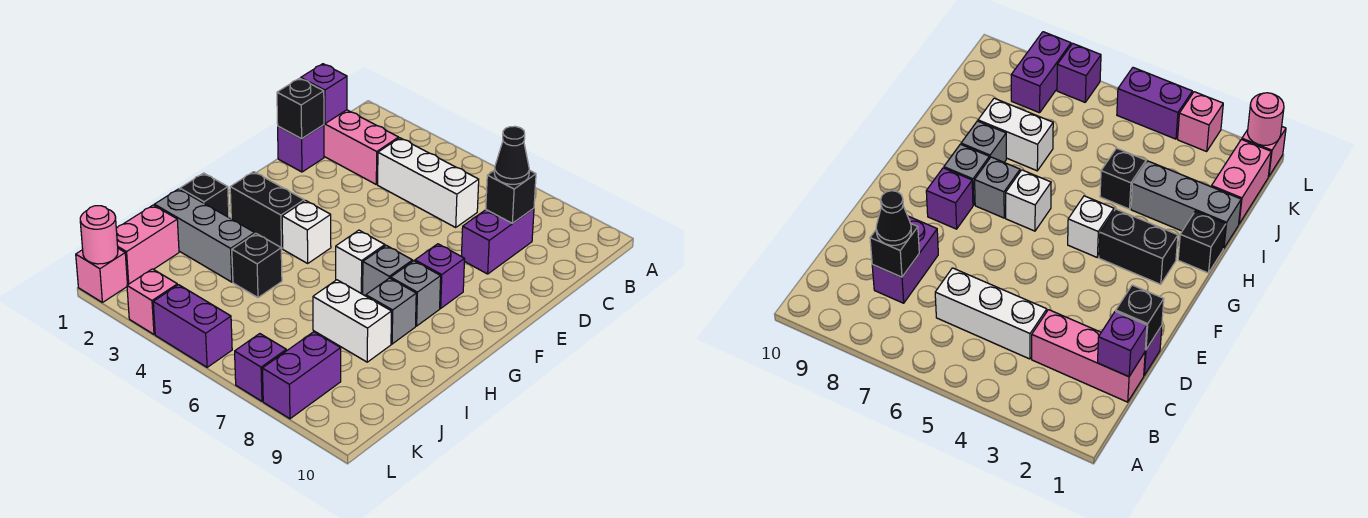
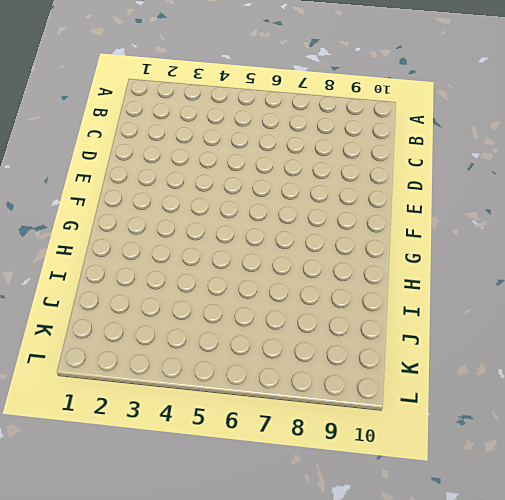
none -> pink 1x3 brick [324,110,399,184]
none -> white 1x3 brick [378,138,479,227]
none -> purple 1x2 brick [461,208,534,274]

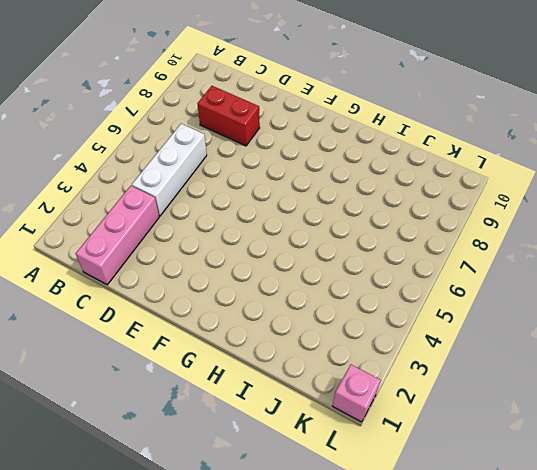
red 1x2 brick [197,86,260,146] -> purple 1x2 brick [461,208,534,274]
none -> purple 1x1 brick [278,125,324,172]
none -> purple 1x1 brick [415,244,465,308]
none -> black 1x2 brick [230,172,304,248]

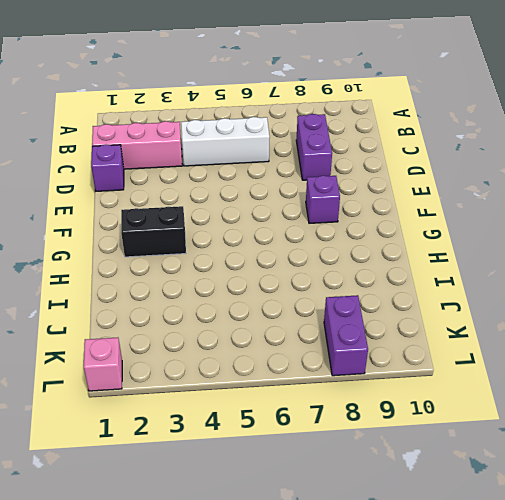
none -> white 1x1 brick [282,201,331,263]
none -> white 1x1 brick [336,230,385,294]
none -> grey 1x1 brick [363,245,413,296]

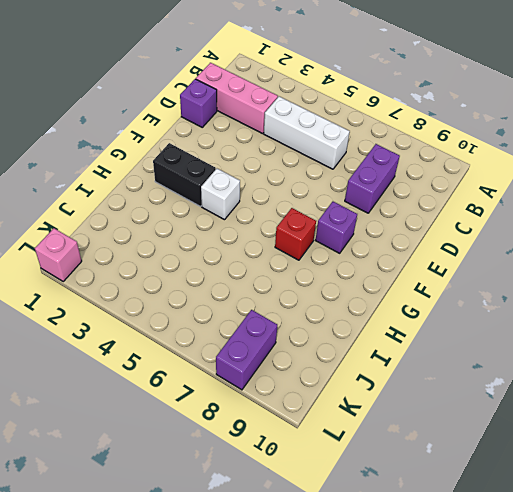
red 1x1 brick [275,208,316,260] -> grey 1x1 brick [363,245,413,296]
none -> white 1x1 brick [336,230,385,294]
none -> grey 1x1 brick [391,261,441,326]
none -> black 1x1 brick [180,173,229,217]

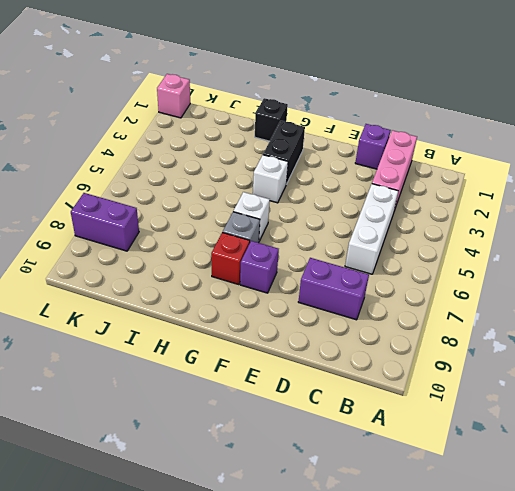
red 1x1 brick [211,232,250,284] -> grey 1x1 brick [391,261,441,326]
none -> grey 1x1 brick [366,278,416,344]
none -> grey 1x3 brick [154,189,255,282]
none -> black 1x1 brick [232,234,282,298]

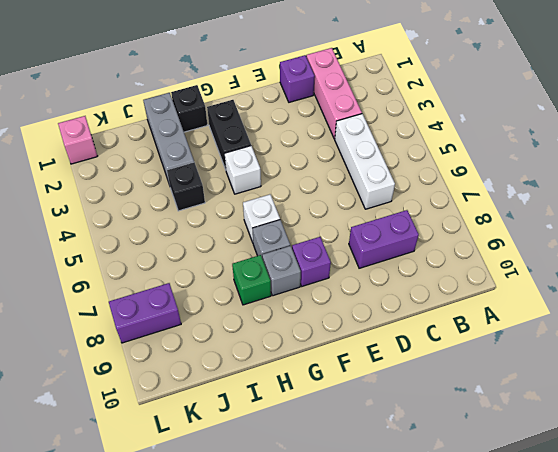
green 1x1 brick [232,255,271,305] -> grey 1x1 brick [366,278,416,344]
none -> white 1x2 brick [313,280,392,362]
none -> pink 1x2 brick [116,205,179,285]
none -> pink 1x1 brick [127,269,177,334]

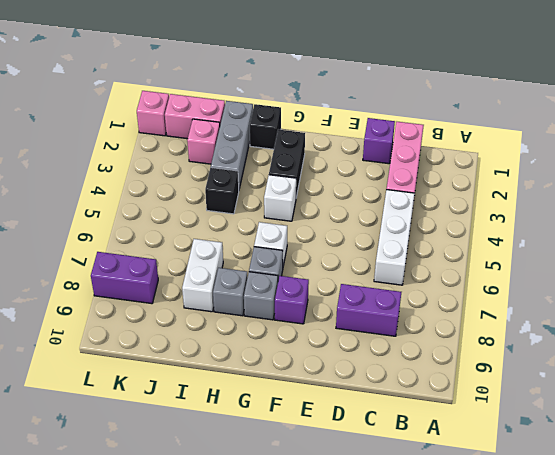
pink 1x1 brick [187,119,220,164] -> pink 1x1 brick moved to [127,269,177,334]
none -> purple 1x2 brick [153,285,232,367]
none -> purple 1x1 brick [235,334,286,401]
none -> purple 1x1 brick [301,64,347,124]

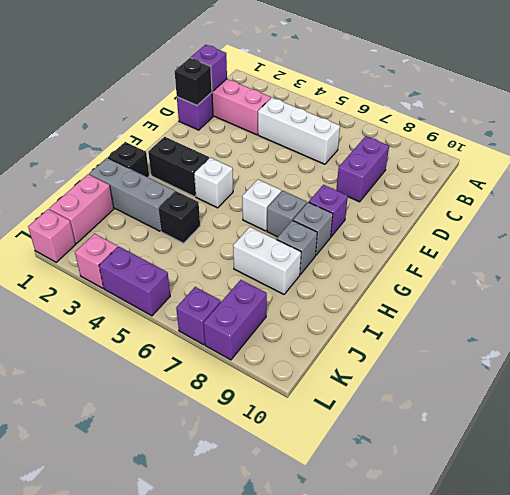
none -> black 1x1 brick [486,170,536,223]
none -> pink 1x1 round brick [80,206,118,264]
none -> black 1x1 cone [494,126,529,184]

